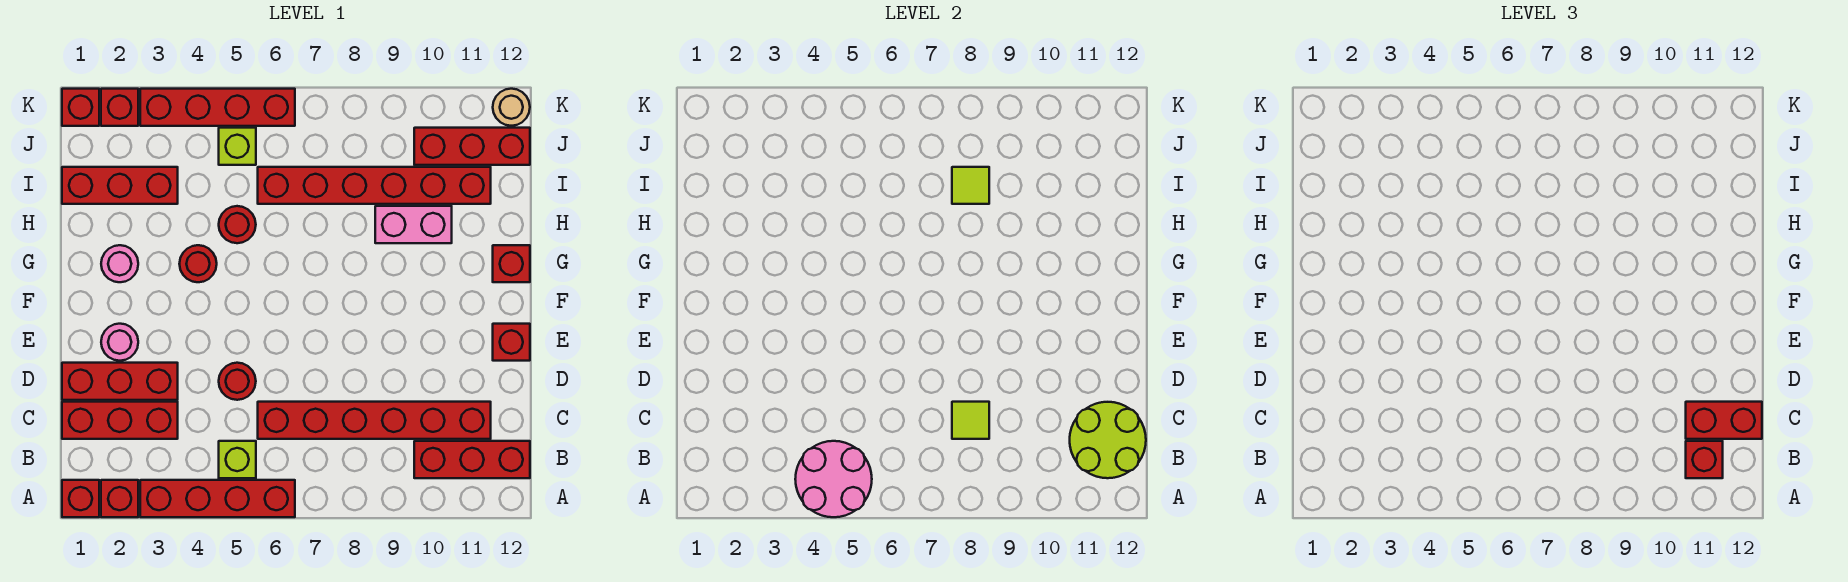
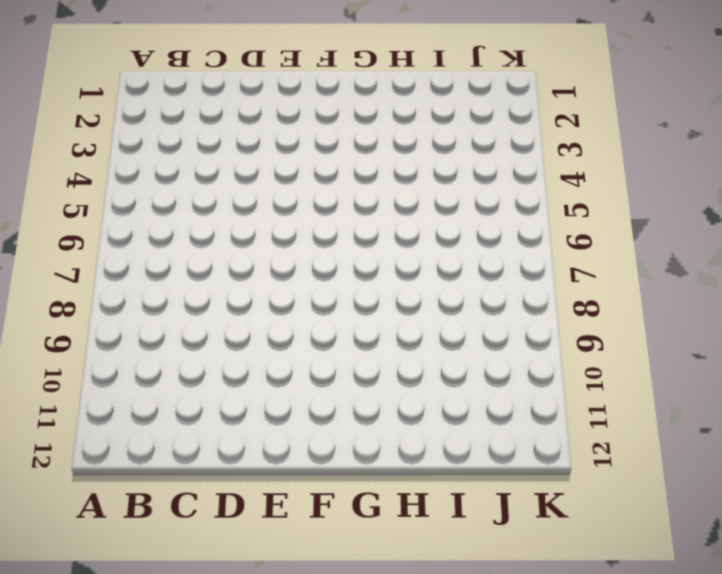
none -> red 1x1 brick [62,480,99,517]
none -> red 1x1 brick [101,480,138,517]
none -> red 1x4 brick [140,480,295,517]
none -> lime 1x1 brick [219,441,256,478]

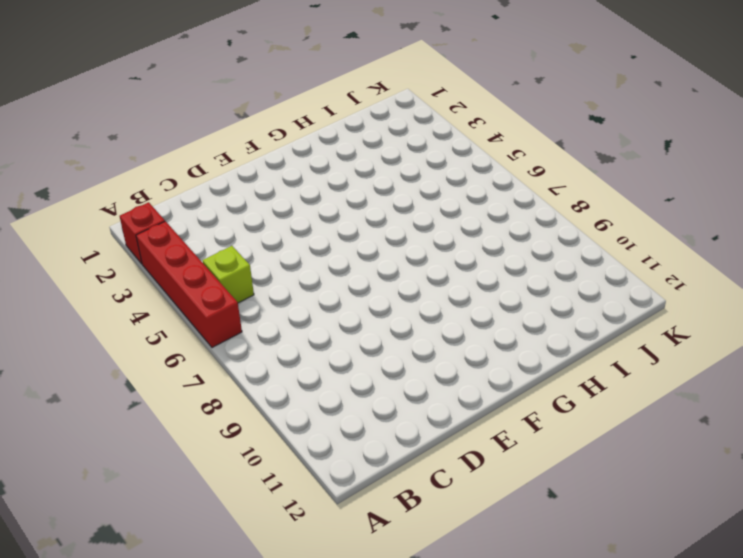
none -> red 1x1 brick [62,480,99,517]
none -> red 1x3 brick [414,441,530,478]
none -> red 1x3 brick [62,402,178,439]
none -> red 1x6 brick [258,402,491,439]

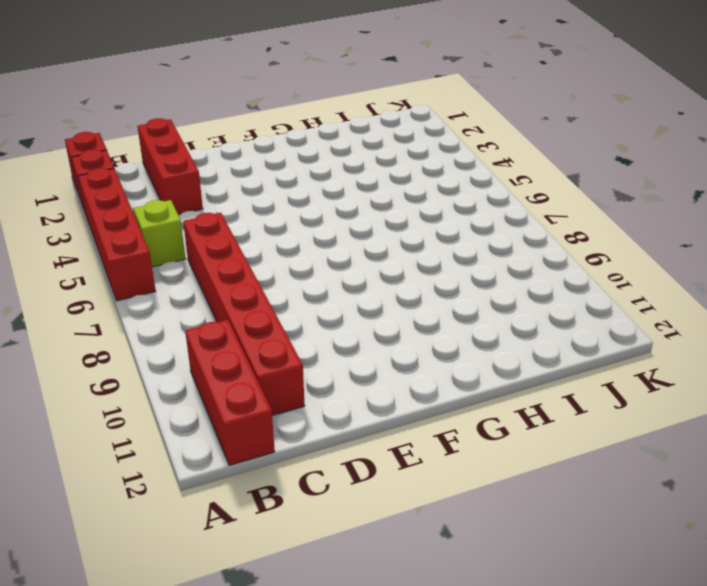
none -> red 1x3 brick [62,363,178,400]
none -> red 1x1 round brick [219,363,256,400]
none -> pink 1x1 round brick [101,324,138,361]
none -> red 1x1 brick [493,324,530,361]

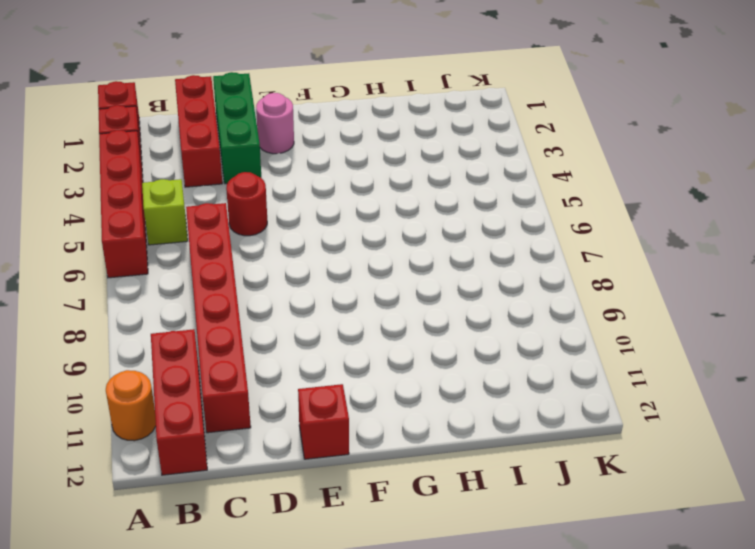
orange 1x1 round brick [106,370,156,441] -> none
green 1x3 brick [213,72,261,184] -> red 1x3 brick [62,363,178,400]
none -> pink 1x1 round brick [101,245,138,282]
none -> red 1x1 round brick [179,245,217,282]
none -> red 1x1 brick [493,245,530,282]
none -> red 1x1 round brick [219,206,256,243]

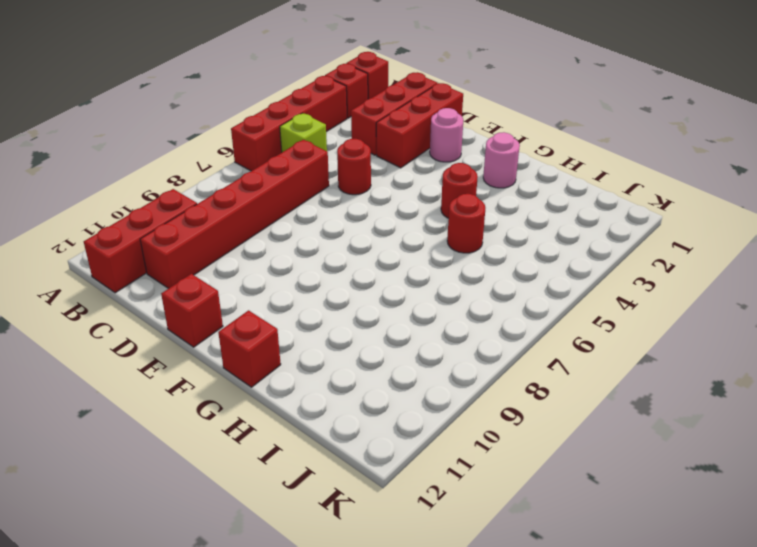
none -> pink 1x2 brick [375,206,452,243]
none -> red 1x3 brick [62,167,178,204]
none -> red 1x6 brick [258,167,491,204]
none -> lime 1x1 brick [219,128,256,165]

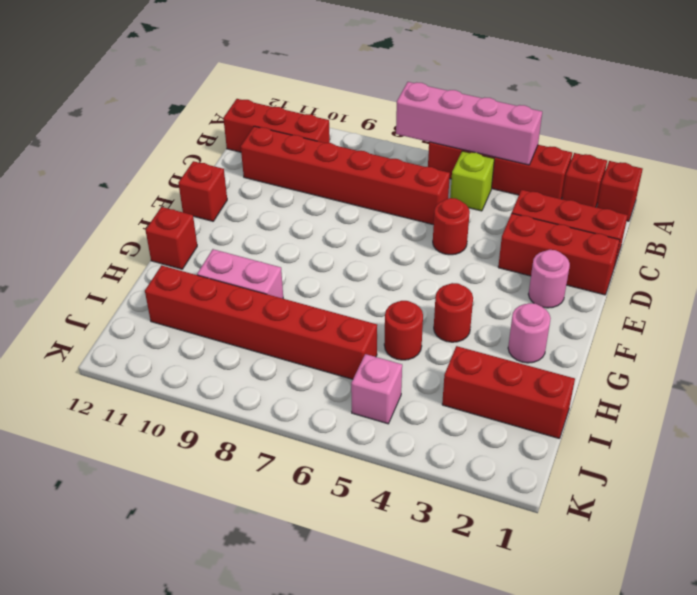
pink 1x4 brick [396,82,542,165] -> pink 2x2 round brick [795,441,872,517]
pink 1x1 brick [351,354,402,424] -> lime 1x1 brick [219,128,256,165]
none -> red 1x3 brick [414,128,530,165]
none -> red 1x1 brick [62,89,99,126]
none -> red 1x1 brick [101,89,138,126]
none -> red 1x4 brick [140,89,295,126]

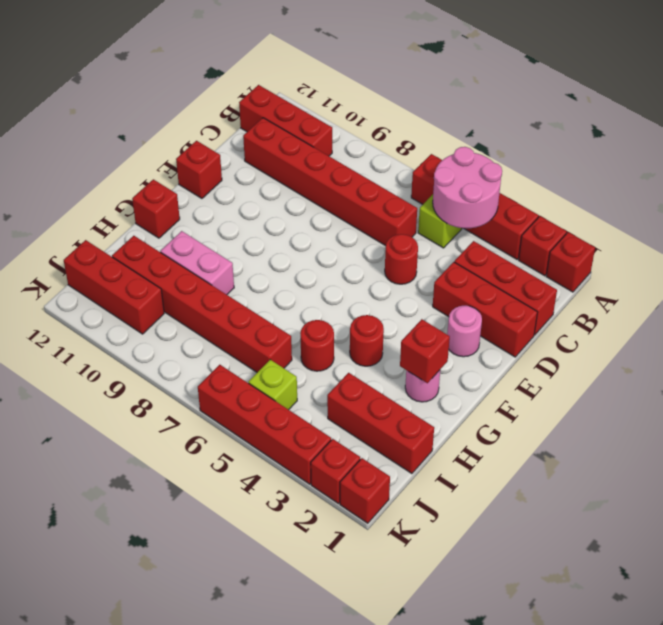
red 1x1 brick [400,319,450,383] -> red 1x1 brick moved to [1686,441,1723,478]
none -> tan 1x1 round brick [493,89,530,126]
none -> lime 2x2 round brick [1070,402,1146,478]
none -> lime 1x1 tile [952,402,989,439]
none -> lime 1x1 tile [952,167,989,204]

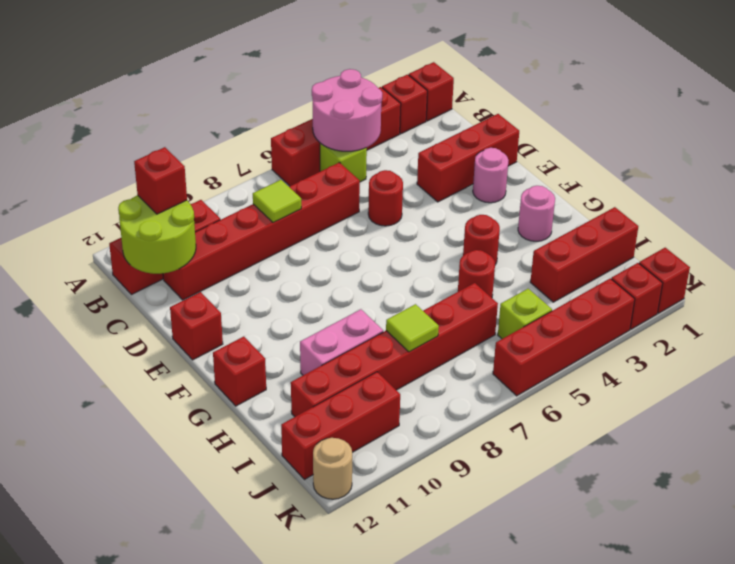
none -> red 1x3 brick [62,402,178,439]
none -> red 1x2 brick [1686,402,1762,439]

